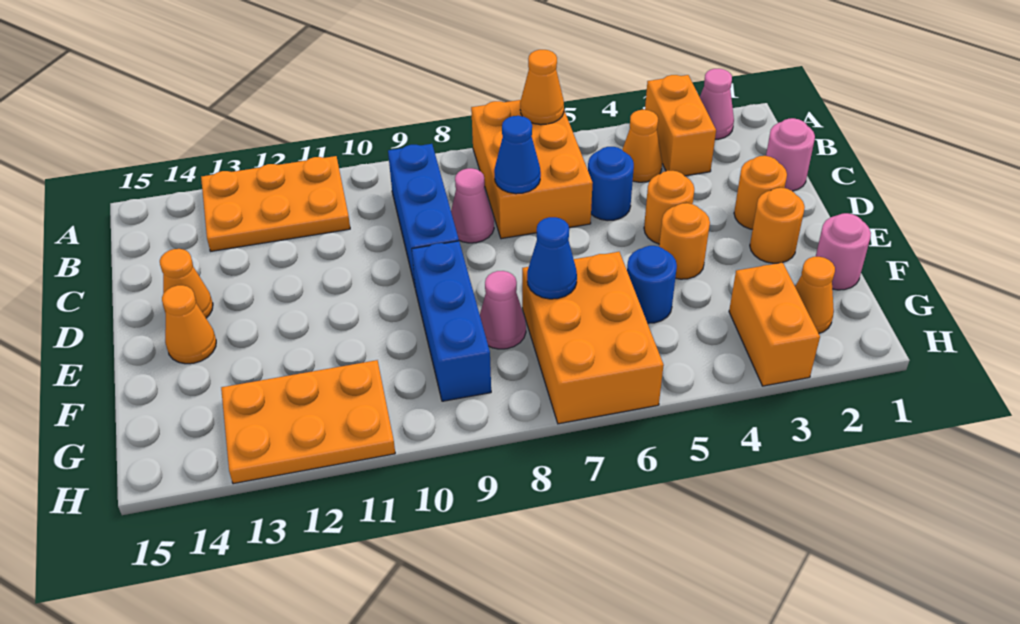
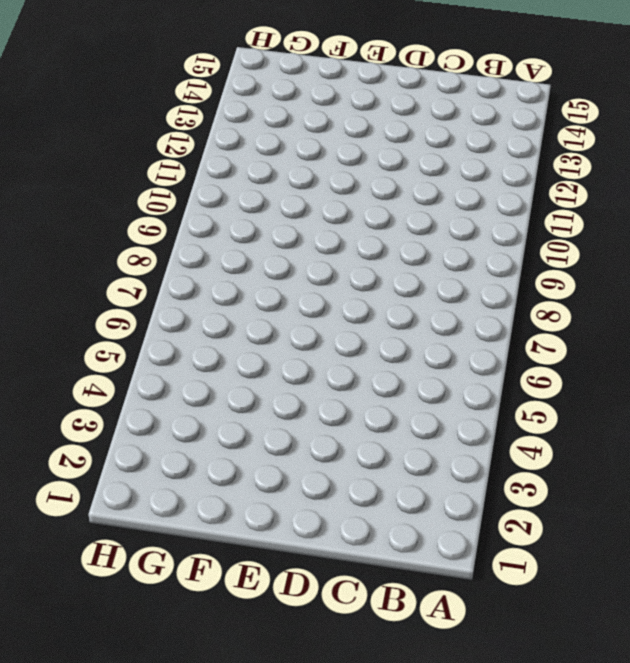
none -> pink 1x1 cone [700,69,734,139]
none -> orange 1x2 brick [645,75,716,176]
none -> orange 2x3 brick [471,100,593,239]

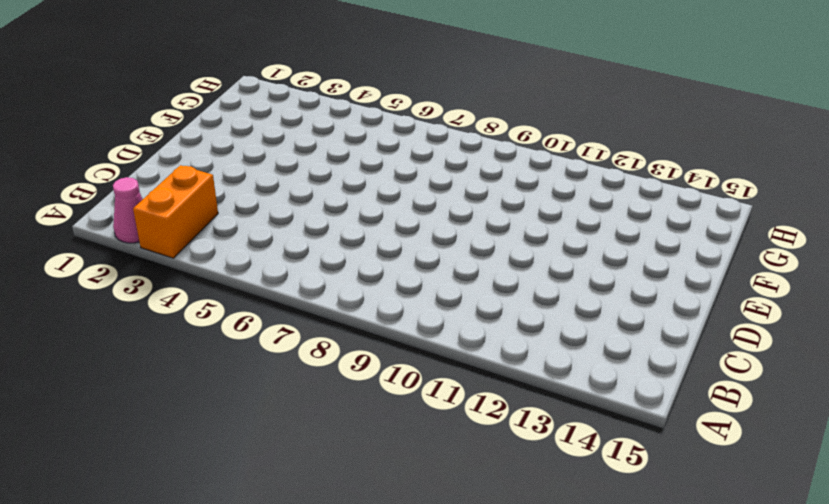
none -> orange 2x3 brick [471,100,593,239]
none -> orange 2x3 plate [201,156,350,251]
none -> orange 1x1 cone [622,110,662,182]

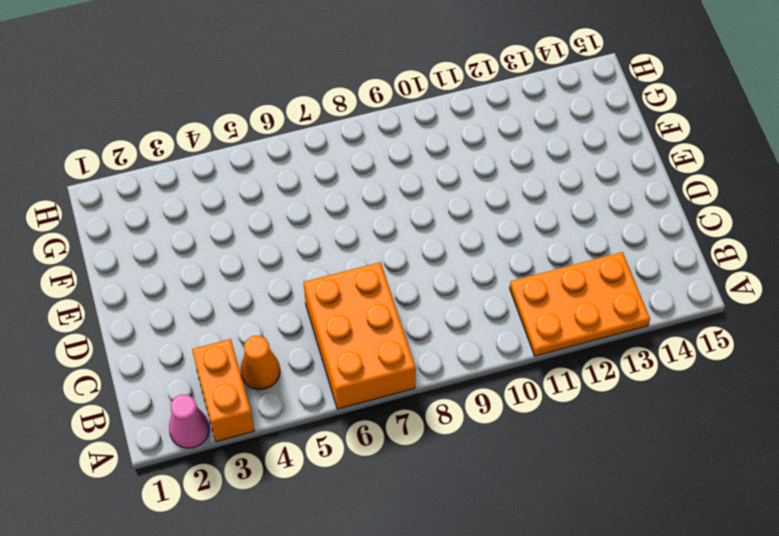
none -> blue 1x3 brick [388,144,459,286]
none -> pink 1x1 round brick [766,118,815,191]
none -> blue 1x1 round brick [588,147,634,220]

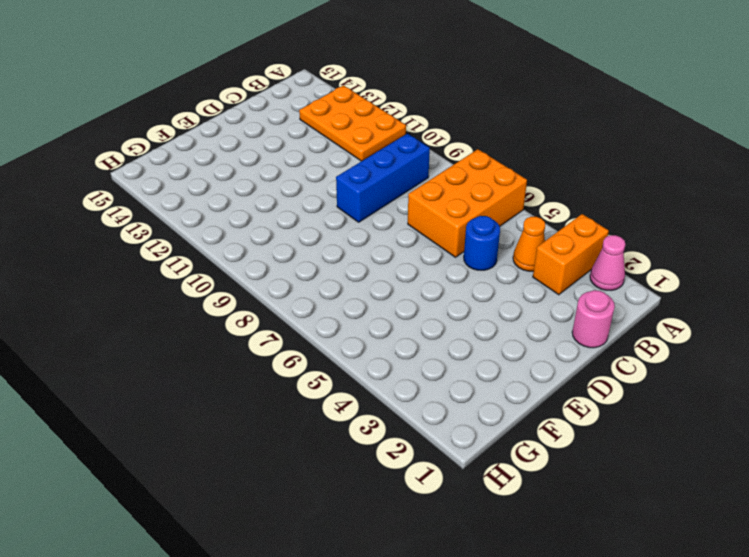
none -> pink 1x1 cone [451,168,494,243]
none -> orange 1x1 round brick [734,156,787,229]
none -> orange 1x1 round brick [644,171,694,244]

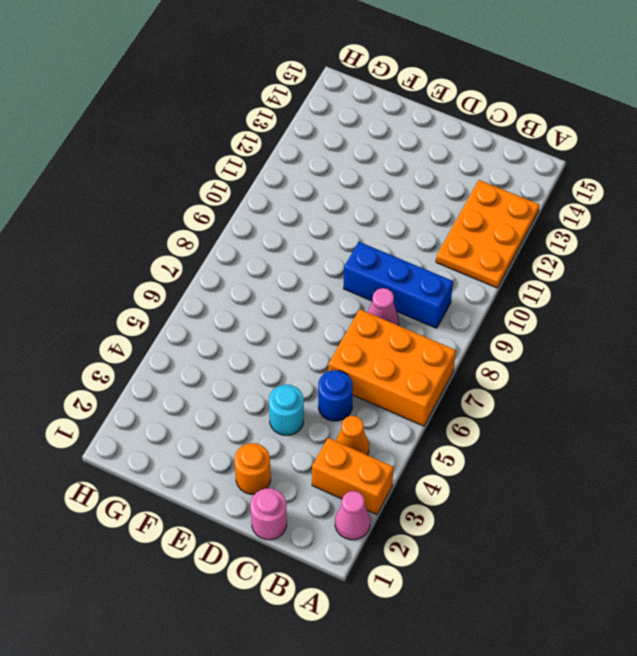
cyan 1x1 round brick [269,385,304,435] -> orange 1x1 round brick [644,171,694,244]
none -> orange 1x1 cone [160,249,213,318]
none -> orange 1x1 round brick [750,188,805,263]
none -> orange 1x1 round brick [659,203,710,279]

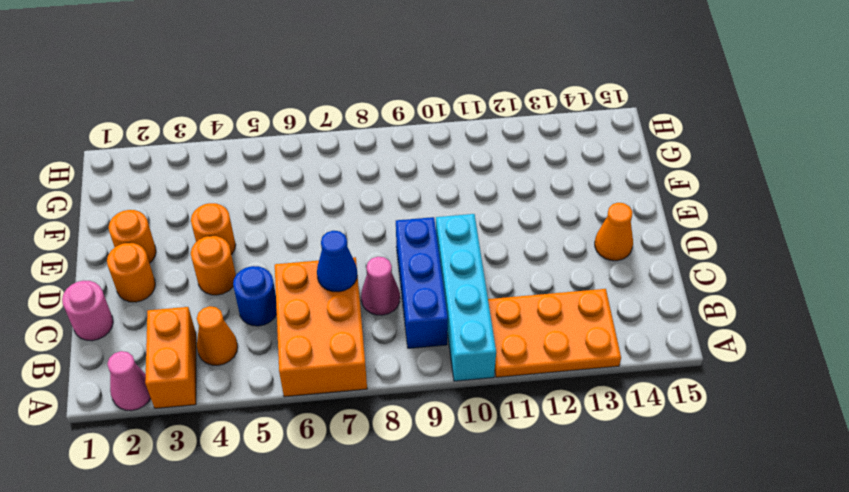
cyan 1x4 brick [436,214,496,381] -> none
none -> blue 1x3 brick [412,241,491,401]
none -> orange 1x1 cone [162,285,216,364]
none -> pink 1x1 round brick [816,213,871,290]

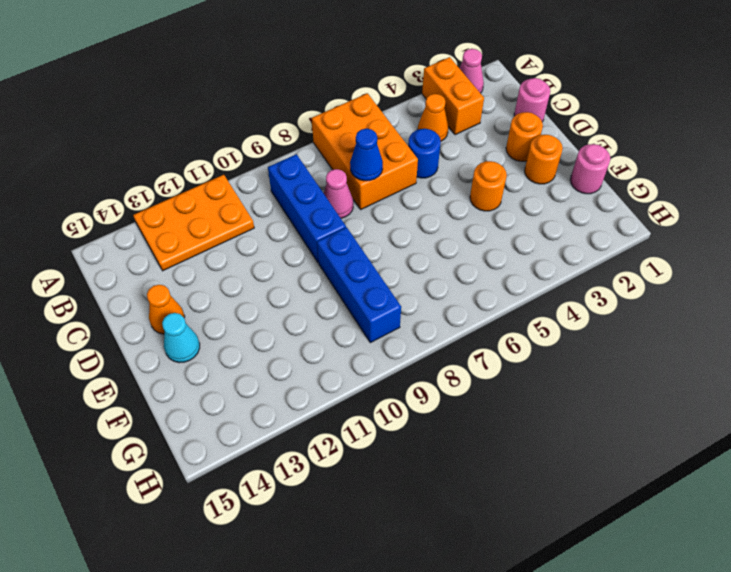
cyan 1x1 cone [162,313,200,363] -> orange 1x1 cone [162,285,216,364]
none -> orange 1x1 round brick [644,171,694,244]
none -> blue 1x1 round brick [627,246,677,323]
none -> orange 2x3 brick [522,252,664,424]

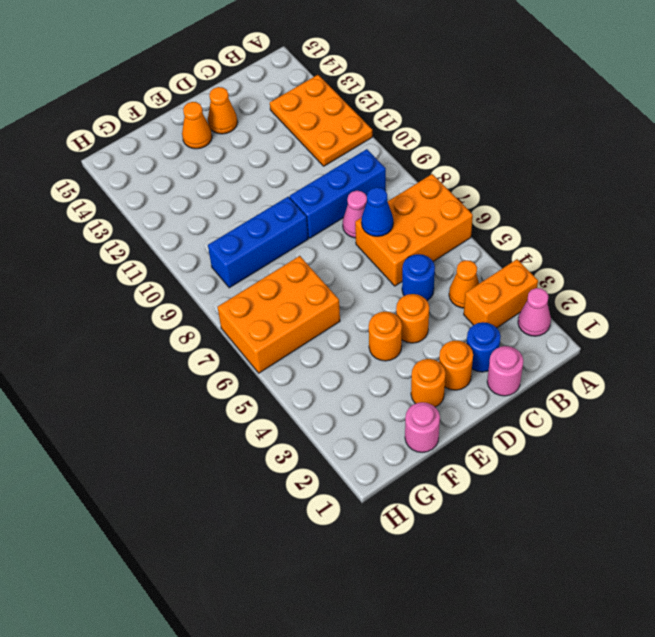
blue 1x1 round brick [467,322,501,372] -> blue 1x1 round brick moved to [627,246,677,323]
none -> pink 1x1 cone [480,271,526,349]
none -> orange 1x1 cone [795,257,835,333]
none -> orange 1x2 brick [729,263,820,386]

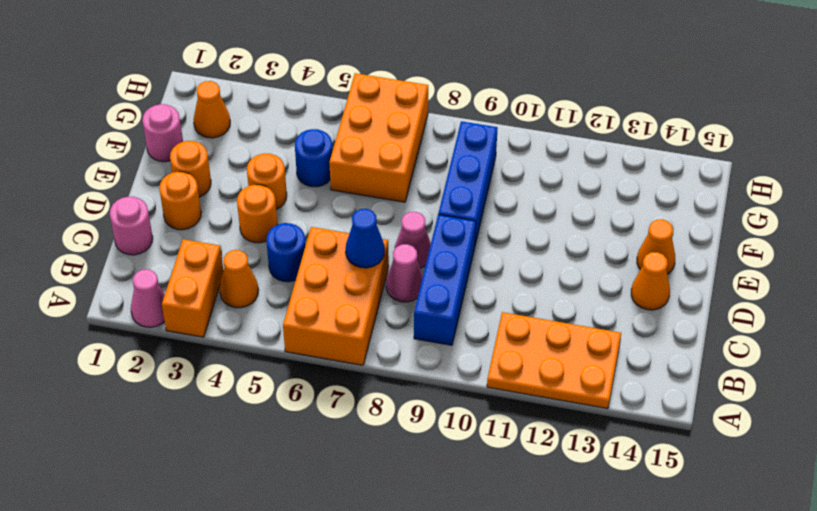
pink 1x1 cone [395,212,431,268] -> pink 1x1 cone moved to [480,271,526,349]
none -> orange 1x2 brick [729,263,820,386]
none -> orange 2x3 plate [221,360,395,484]
none -> orange 1x1 cone [520,50,564,125]

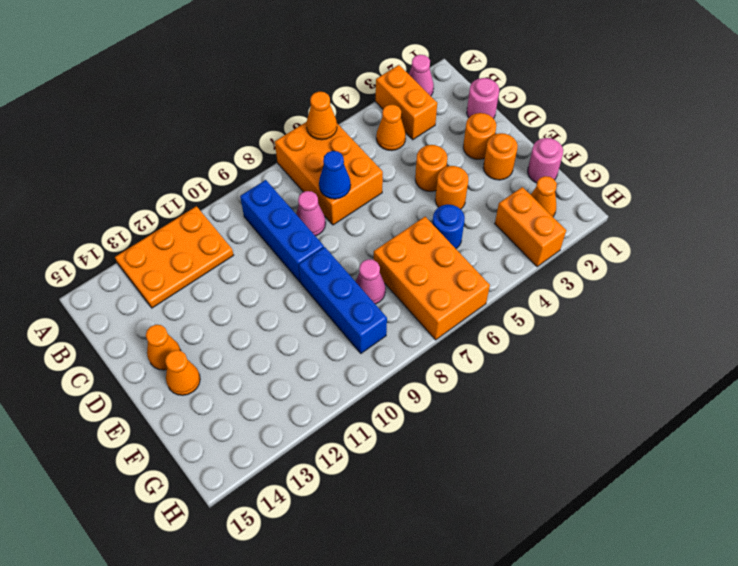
none -> blue 1x1 round brick [588,147,634,220]
none -> orange 2x3 plate [221,360,395,484]
none -> blue 1x1 cone [527,217,577,299]

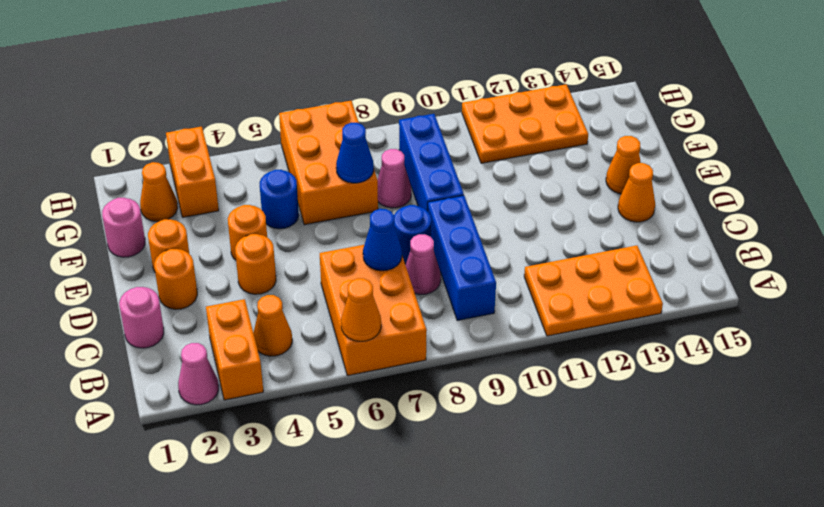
blue 1x1 round brick [394,205,431,264] -> blue 1x1 round brick moved to [588,147,634,220]

